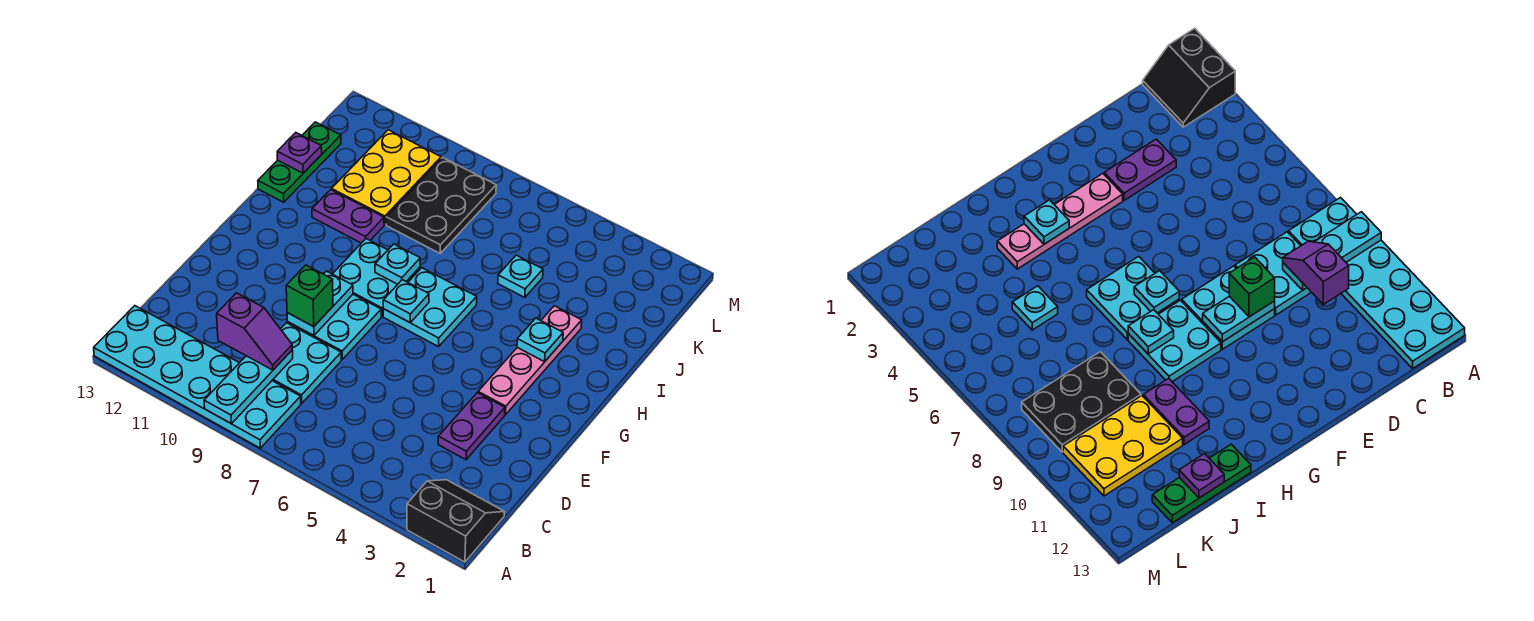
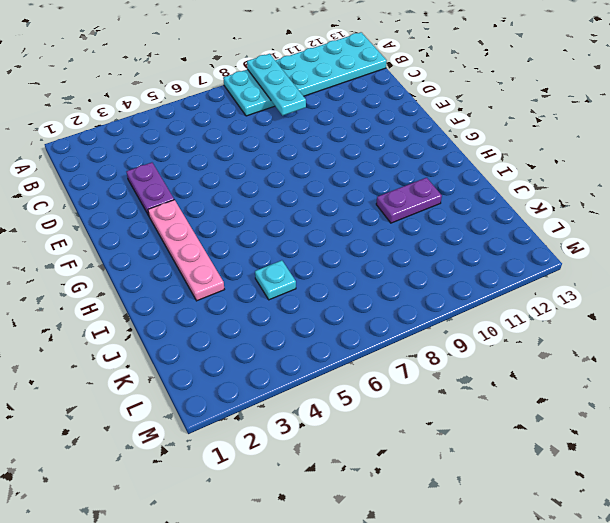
none -> black 2x2 slope [407,480,505,562]
none -> cyan 2x2 plate [272,323,341,403]
none -> cyan 2x2 plate [287,294,381,359]

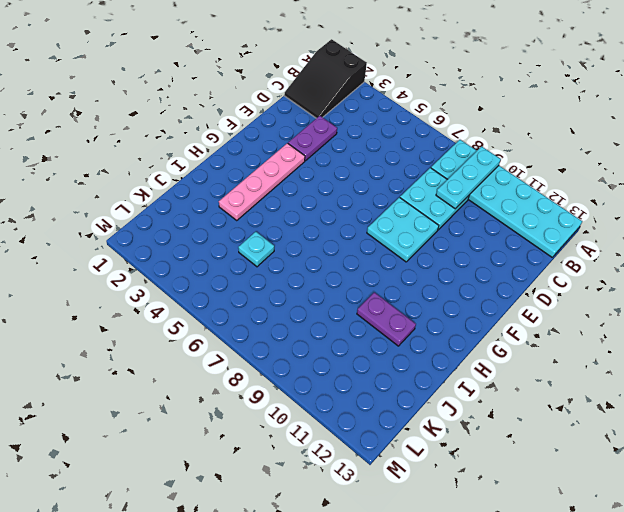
black 2x3 slope [284,39,367,118] -> black 2x2 slope [407,480,505,562]
none -> cyan 2x2 plate [383,268,477,347]
none -> cyan 2x2 plate [333,239,420,316]
none -> green 1x3 plate [258,122,341,202]

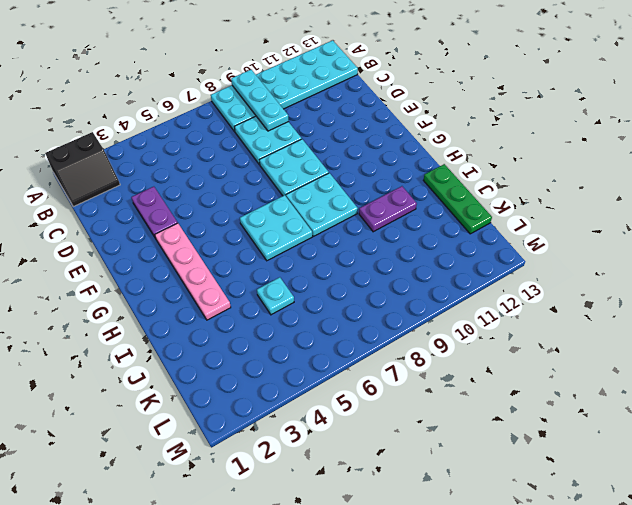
none -> black 2x3 plate [386,158,496,253]
none -> yellow 2x3 plate [332,130,441,225]
none -> cyan 1x2 plate [287,271,353,336]

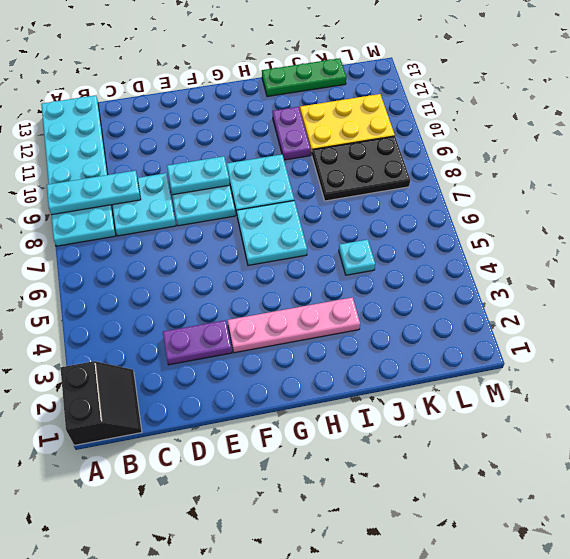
none -> cyan 1x1 plate [383,280,429,322]
none -> cyan 1x1 plate [517,318,563,362]
none -> cyan 1x1 plate [375,244,420,284]

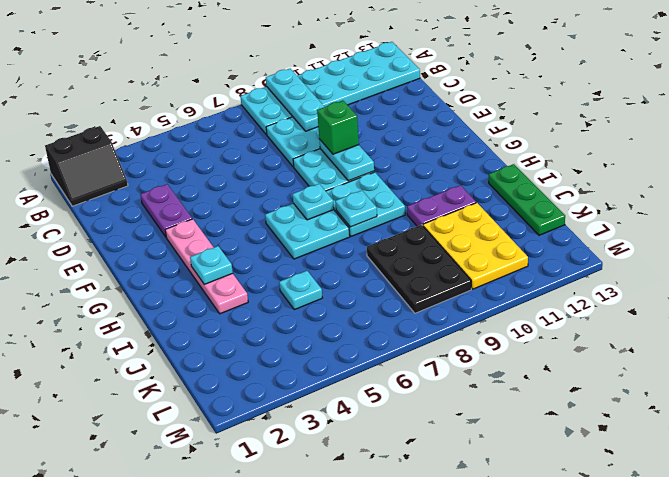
none -> purple 1x1 plate [277,133,322,173]
none -> purple 1x2 slope [217,293,292,370]

